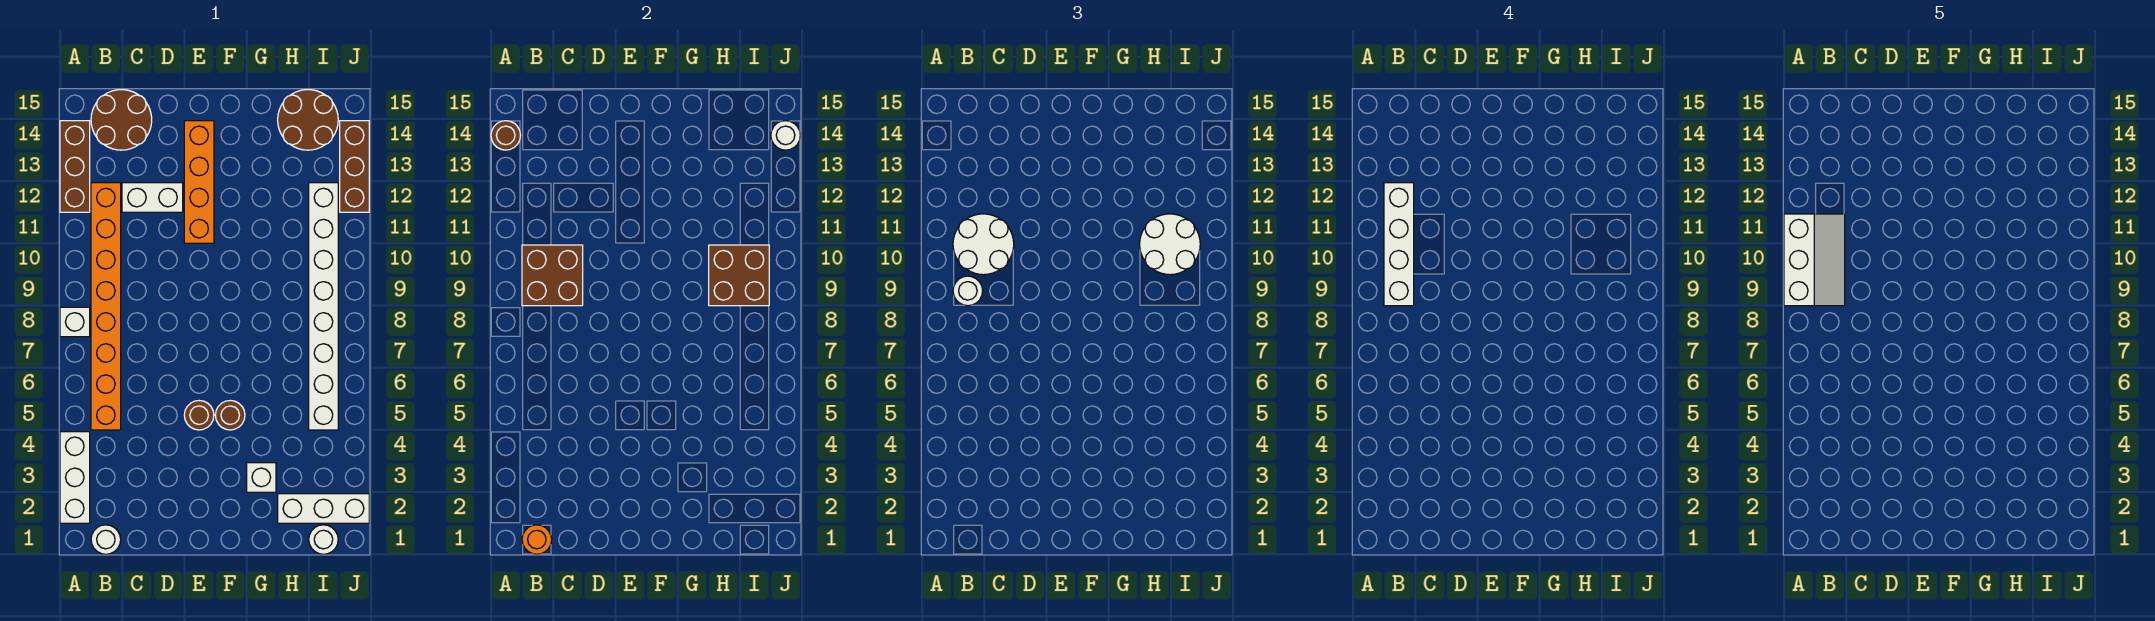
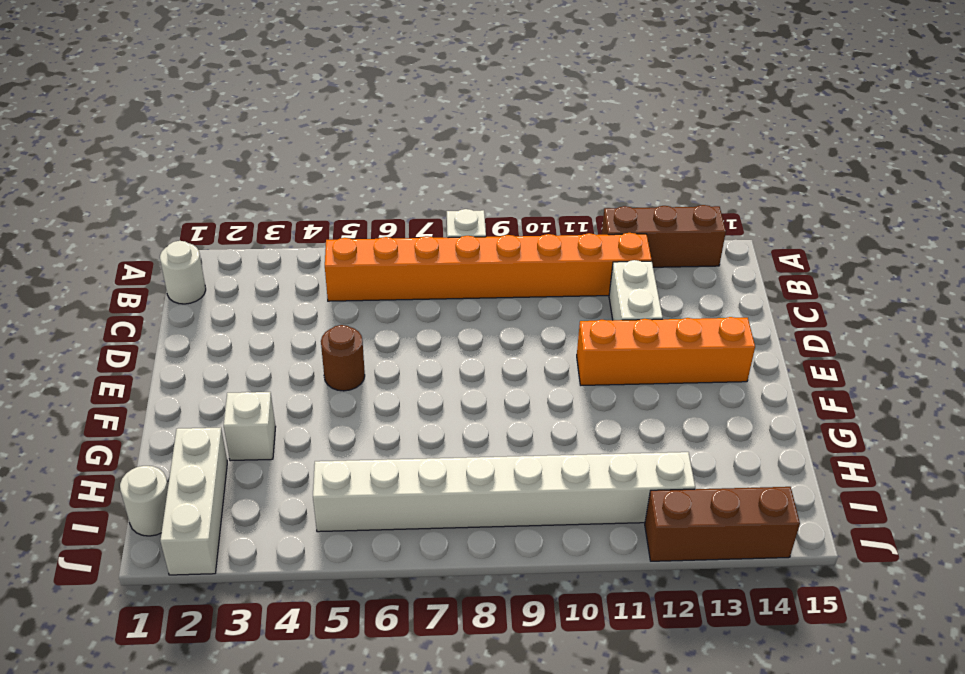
none -> white 1x3 brick [60,432,90,523]
none -> brown 2x2 round brick [91,90,152,150]
none -> brown 1x1 round brick [215,400,245,430]

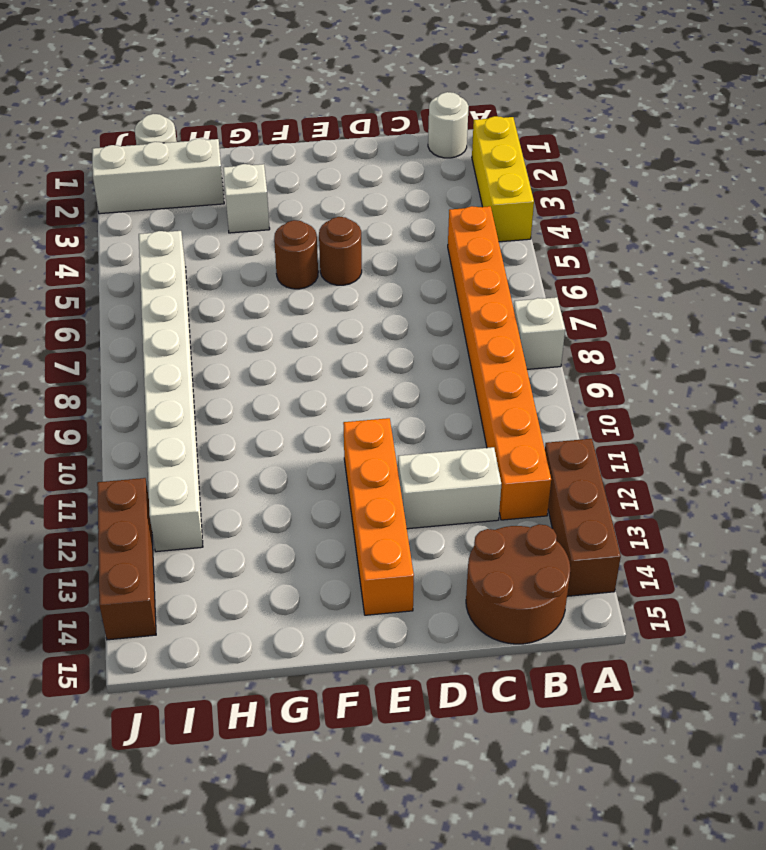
yellow 1x3 brick [472,116,534,242] -> white 1x3 brick [60,432,90,523]
none -> brown 2x2 round brick [278,90,338,150]
none -> brown 1x1 round brick [491,121,521,150]
none -> orange 1x1 round brick [522,525,552,554]

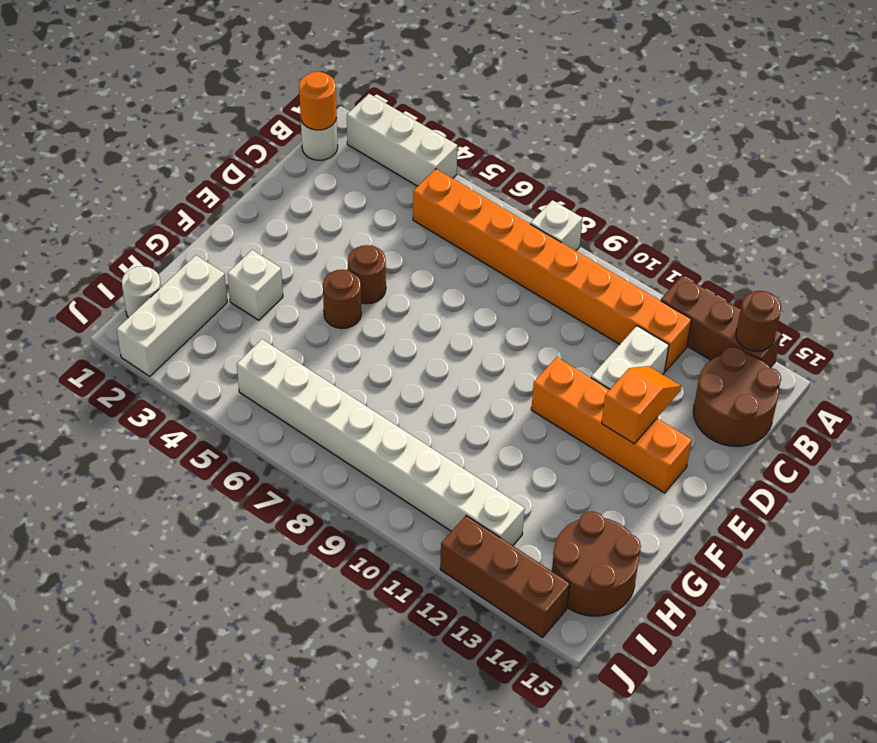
orange 1x2 slope [602,366,681,444] -> none
none -> brown 2x2 brick [522,245,583,306]
none -> brown 2x2 brick [709,245,769,306]
none -> white 1x1 round brick [771,121,800,150]

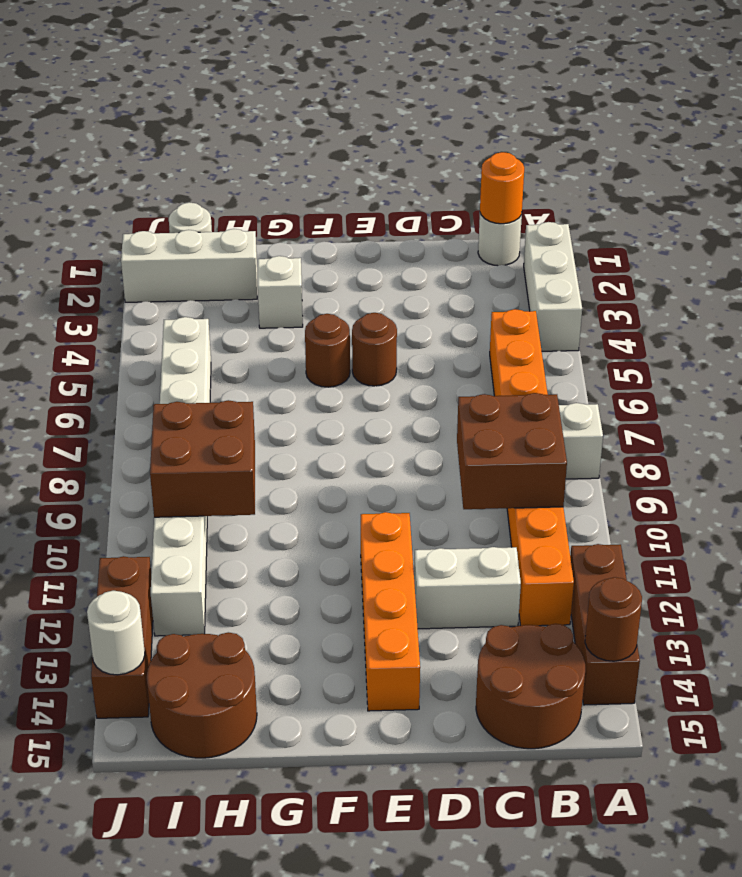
none -> white 1x1 round brick [953,276,983,306]
none -> white 2x2 round brick [953,214,1014,275]
none -> white 2x2 round brick [1140,214,1200,275]

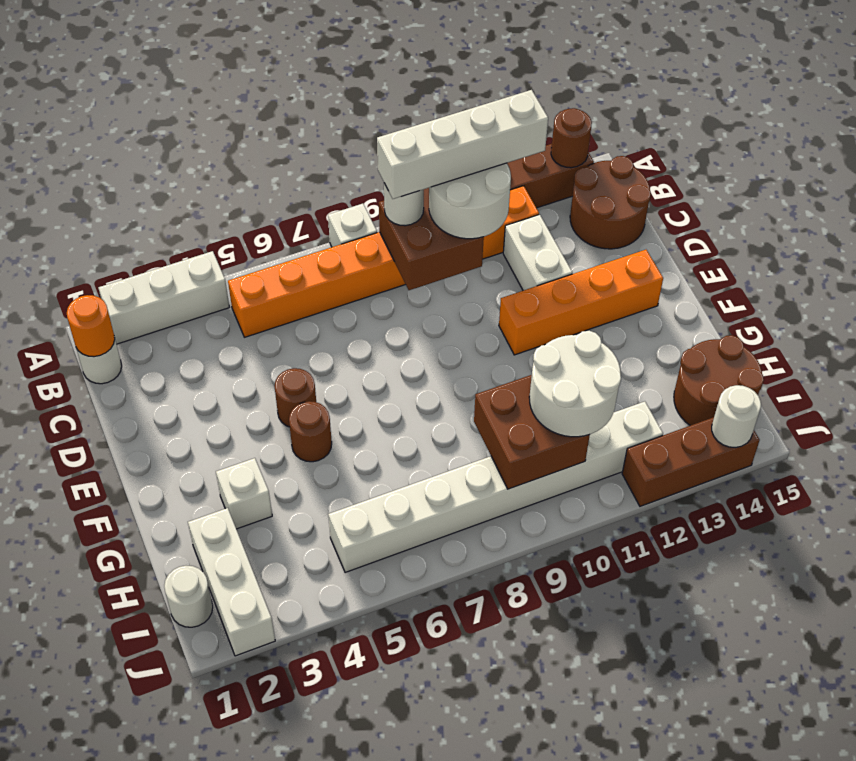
none -> white 2x3 slope [1784,214,1845,306]

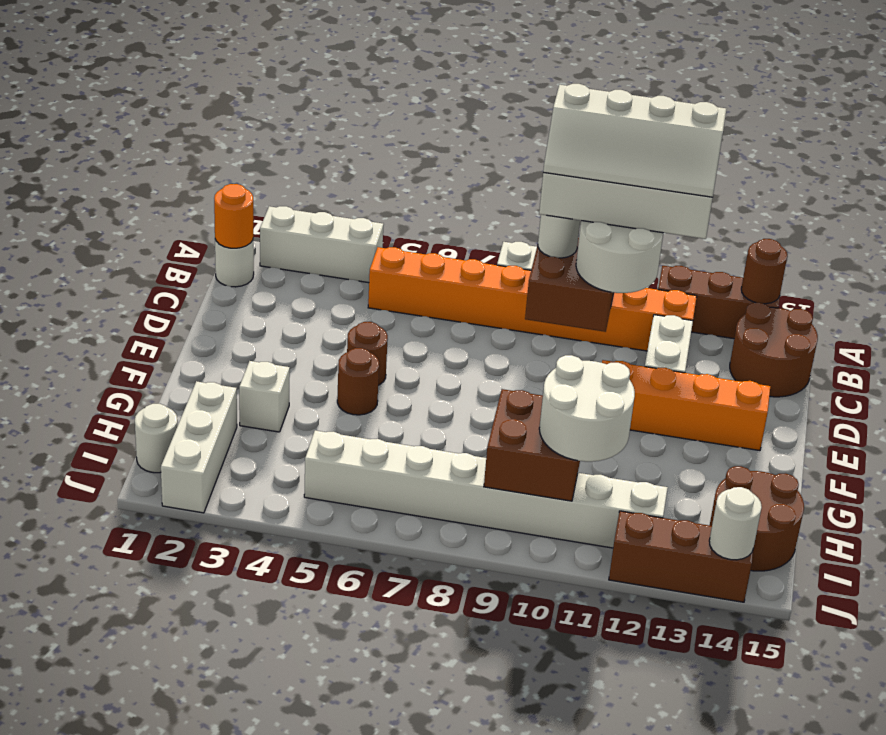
white 2x4 slope [543,84,726,197] -> white 2x3 slope [1784,214,1845,306]

